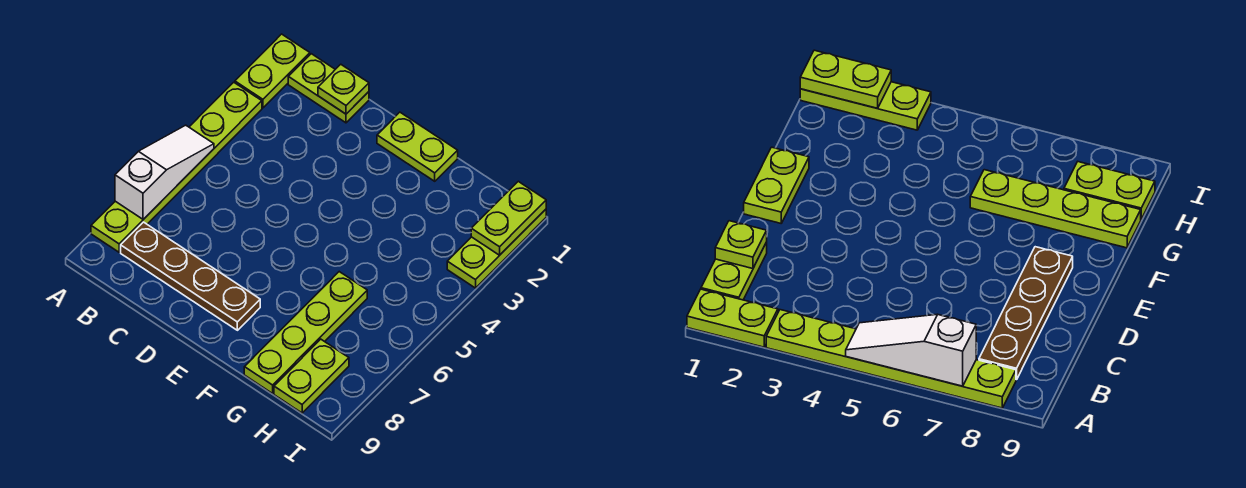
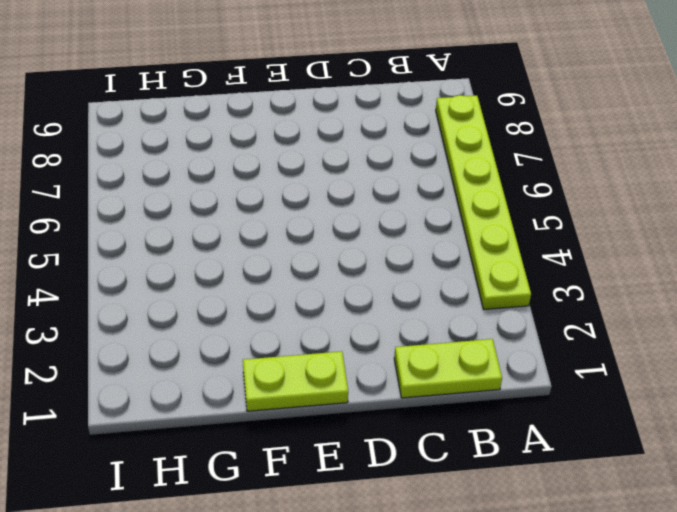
none -> lime 1x2 plate [235,34,310,108]
none -> brown 1x4 plate [121,222,260,330]

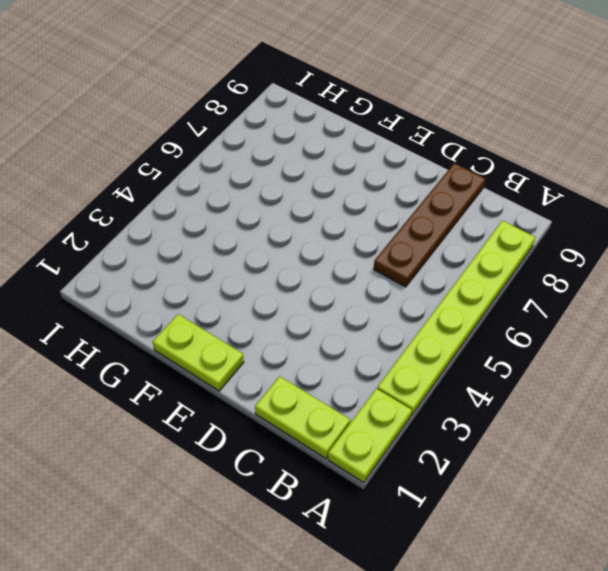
brown 1x4 plate [374,163,485,287] -> brown 1x4 plate turned to [121,222,260,330]
none -> lime 1x4 plate [244,272,367,393]
none -> lime 1x2 plate [274,339,349,413]

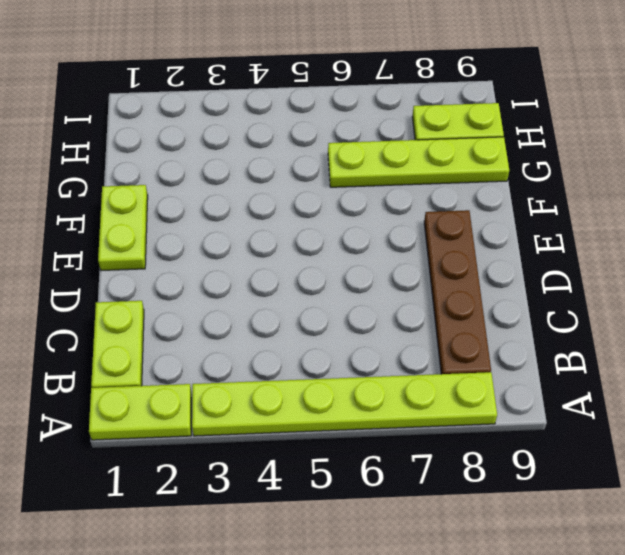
none -> lime 1x3 plate [447,209,546,288]
none -> white 1x3 slope [115,125,214,219]

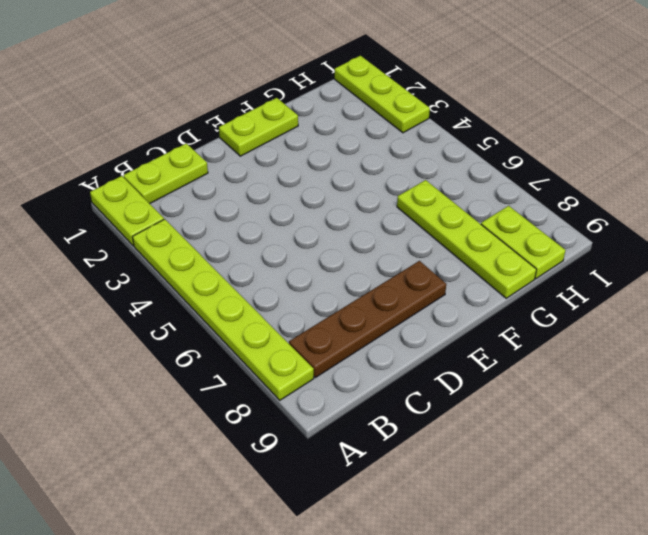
none -> white 1x3 slope [115,125,214,219]
none -> lime 1x1 plate [318,64,369,114]

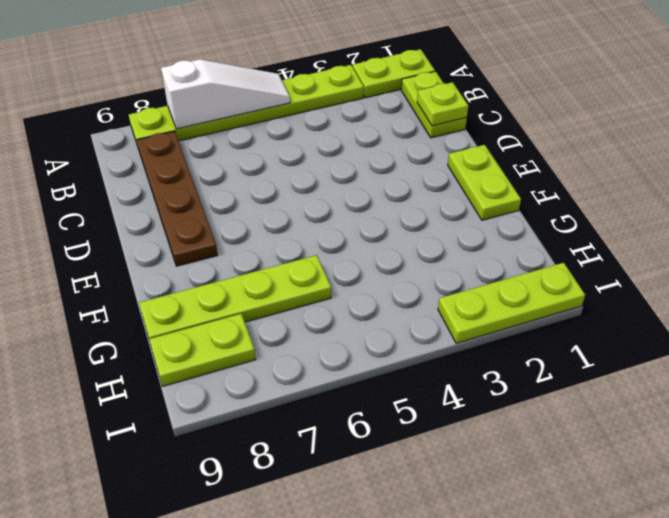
none -> lime 1x2 plate [471,181,546,255]

